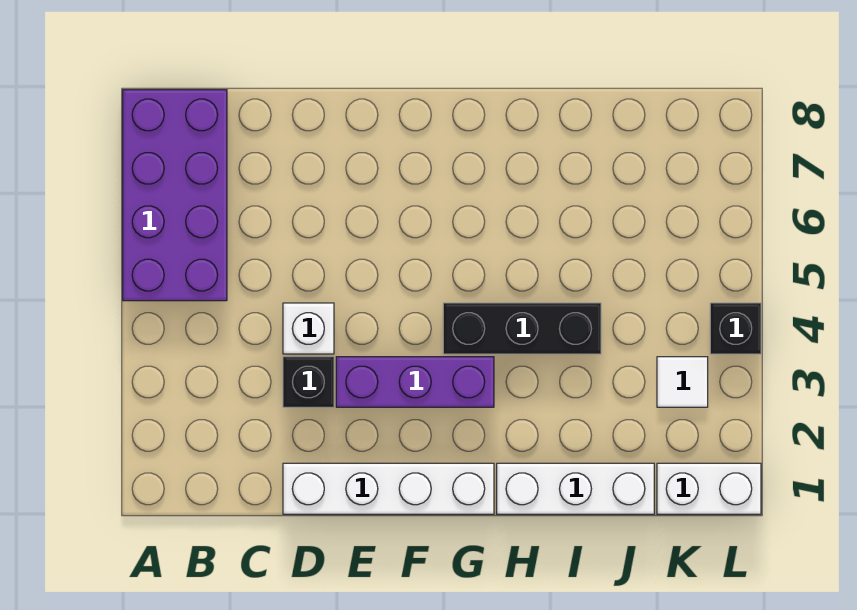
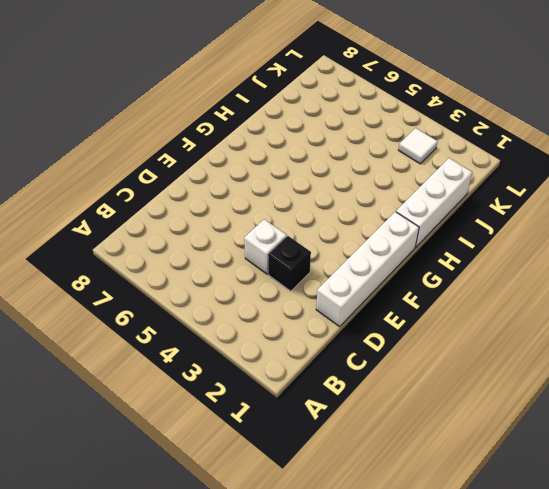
none -> purple 2x4 brick [123,90,227,301]
none -> purple 1x3 brick [336,357,494,407]

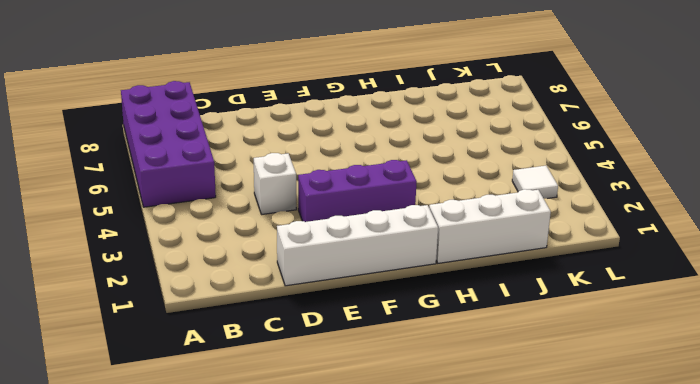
none -> black 1x1 brick [283,357,334,407]
none -> black 1x3 brick [443,303,601,354]

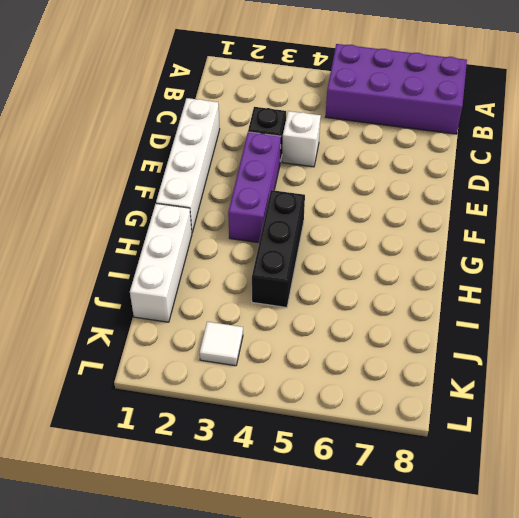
none -> white 1x2 brick [657,463,761,514]
none -> black 1x1 brick [710,303,761,354]

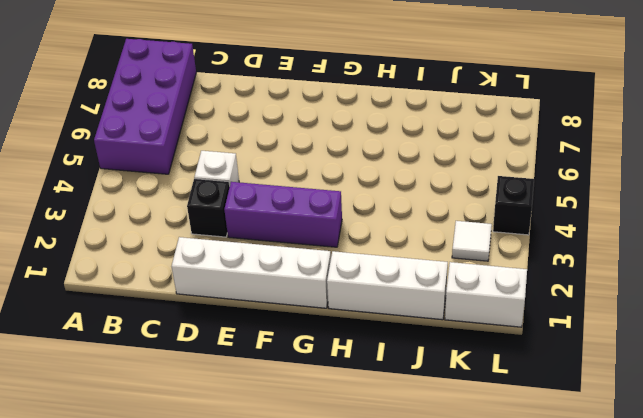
none -> black 1x3 brick [443,303,601,354]

